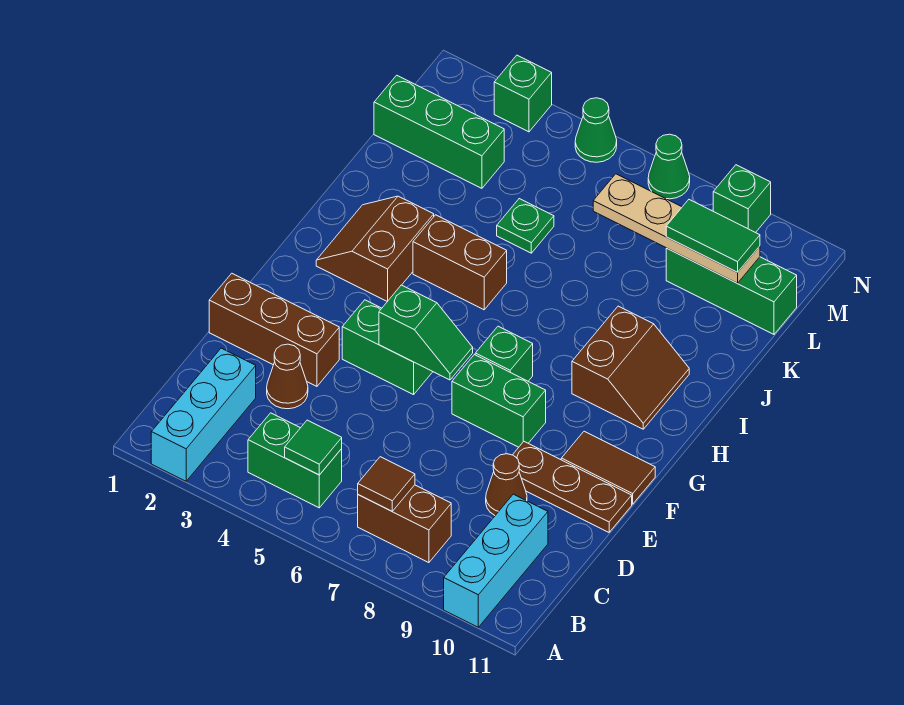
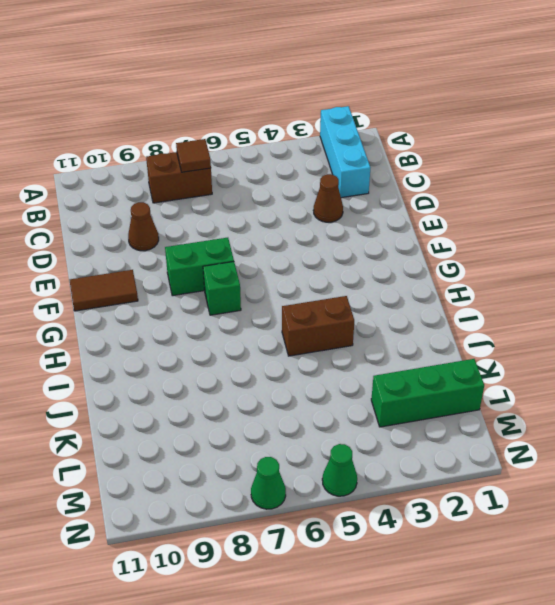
none -> cyan 1x3 brick [444,494,548,627]
none -> green 1x2 brick [248,413,342,508]
none -> brown 1x3 brick [209,273,339,386]

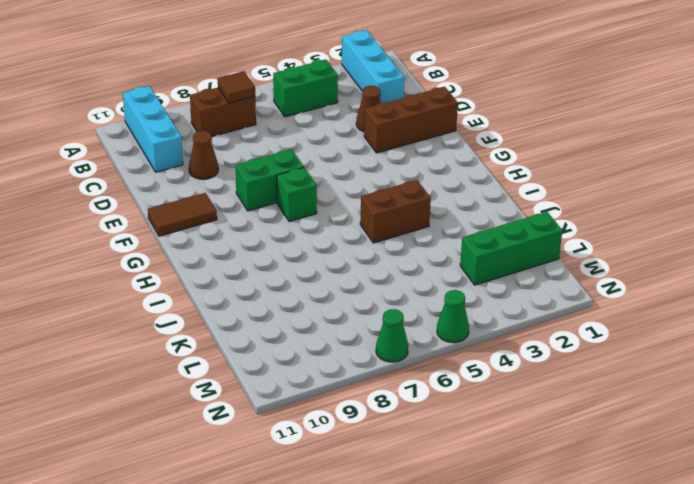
none -> brown 1x3 plate [513,442,632,532]
none -> green 1x2 brick [342,300,433,395]
none -> brown 2x2 slope [316,196,434,302]

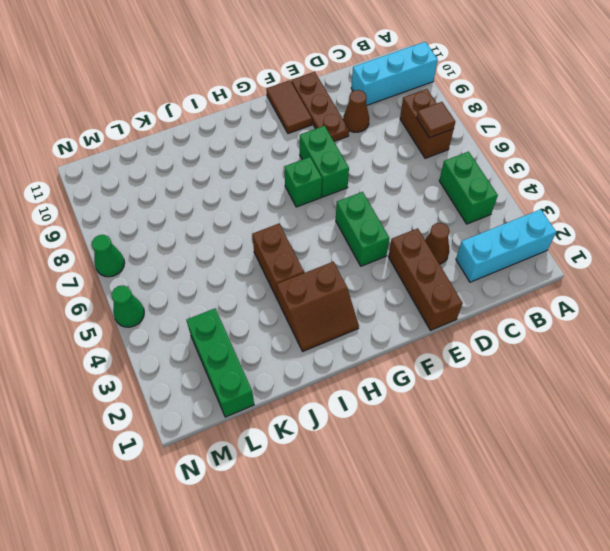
none -> brown 2x2 slope [572,306,689,429]
none -> green 1x1 plate [497,199,554,253]
none -> green 1x3 brick [666,248,797,334]

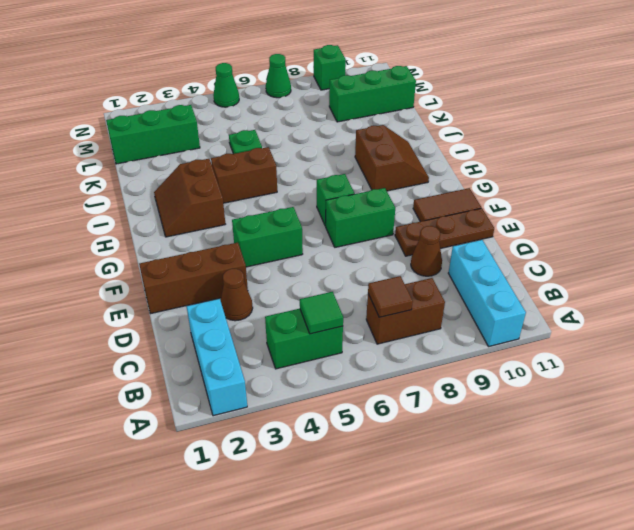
none -> green 1x1 brick [494,55,552,132]
none -> green 1x2 slope [379,285,473,380]
none -> tan 1x4 plate [593,174,760,283]

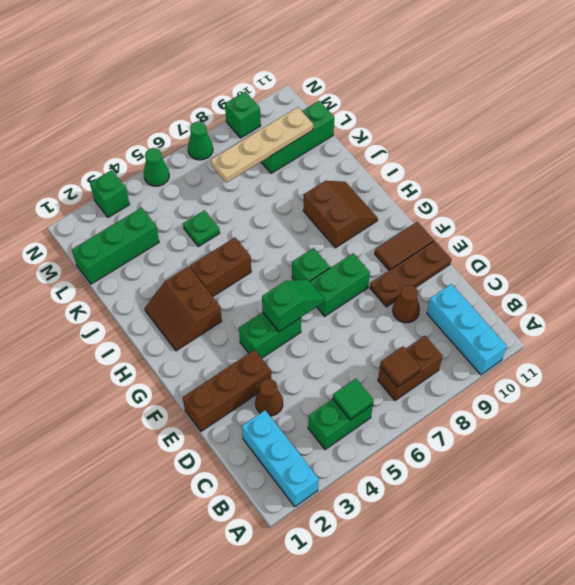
none -> green 1x2 tile [666,200,760,272]

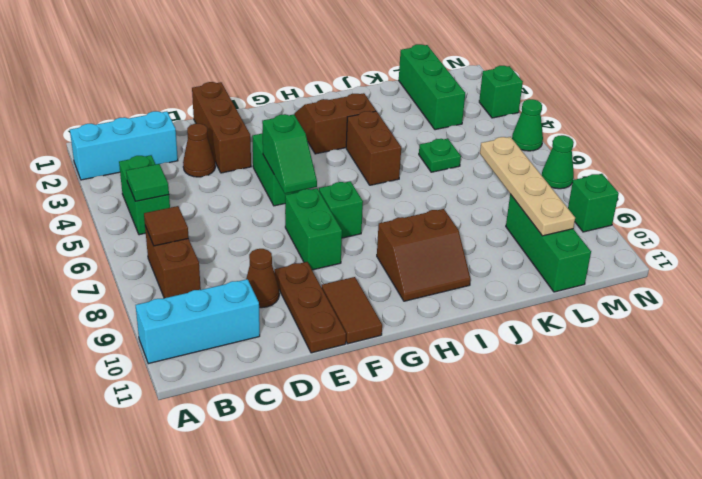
none -> green 1x2 tile [666,200,760,272]

